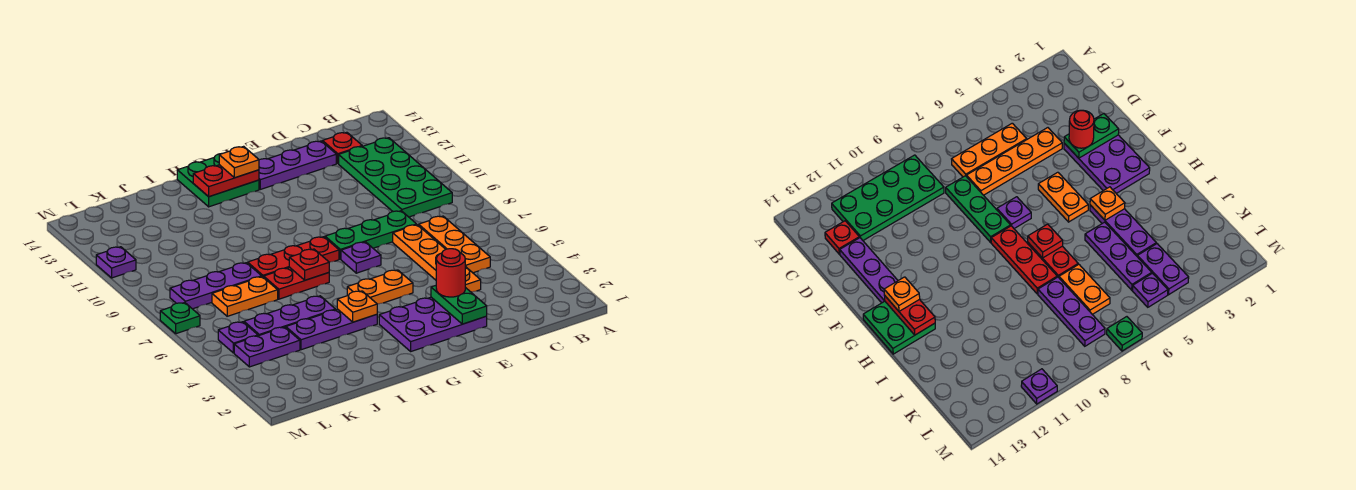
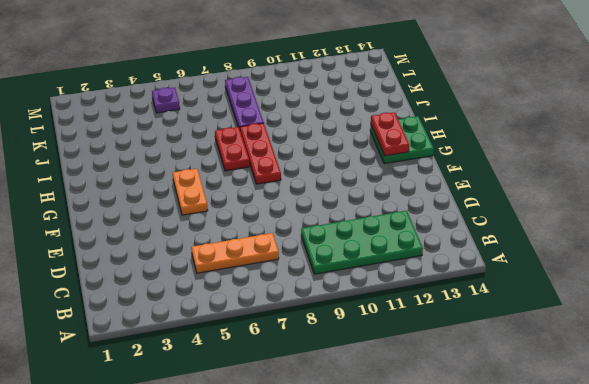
none -> red 1x1 plate [322,132,362,163]
none -> orange 1x4 plate [393,225,481,292]
none -> green 1x3 plate [325,211,417,259]

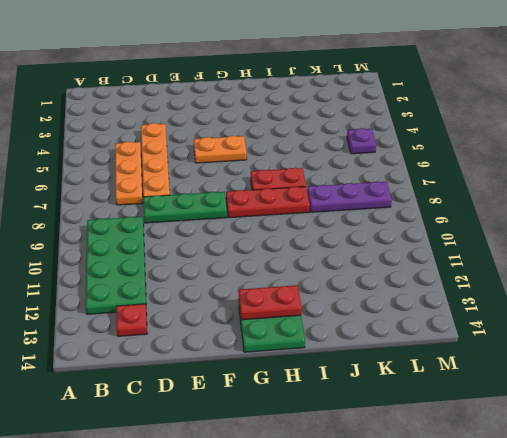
none -> purple 1x3 plate [259,141,336,189]
none -> purple 2x3 plate [379,297,487,351]
none -> purple 1x1 plate [341,242,381,273]

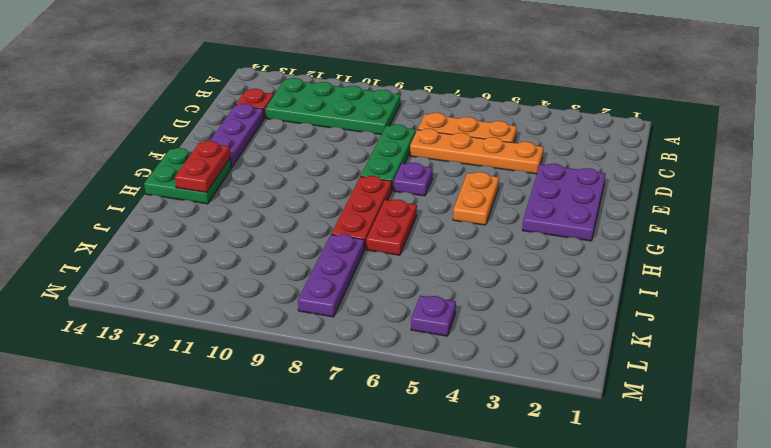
none -> purple 1x3 plate [286,309,377,350]
none -> purple 1x3 plate [244,296,335,336]
none -> orange 1x2 plate [212,277,278,316]

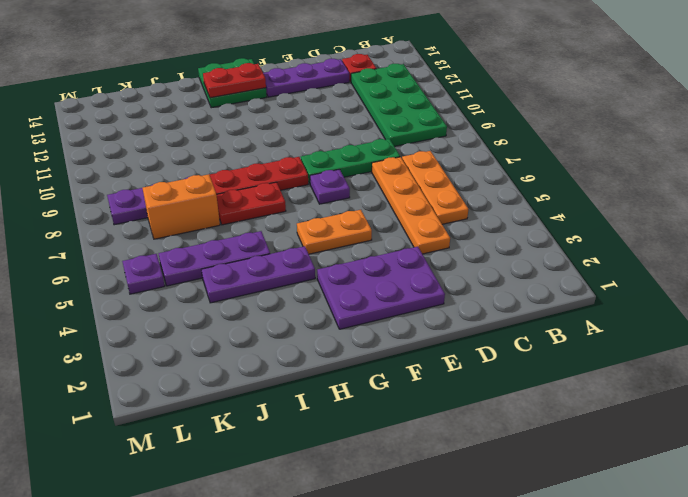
orange 1x2 brick [143,174,220,239] -> orange 1x2 plate [212,277,278,316]
none -> purple 1x2 plate [234,327,300,367]
none -> green 1x1 plate [160,303,200,334]
none -> purple 1x1 plate [96,247,136,278]

